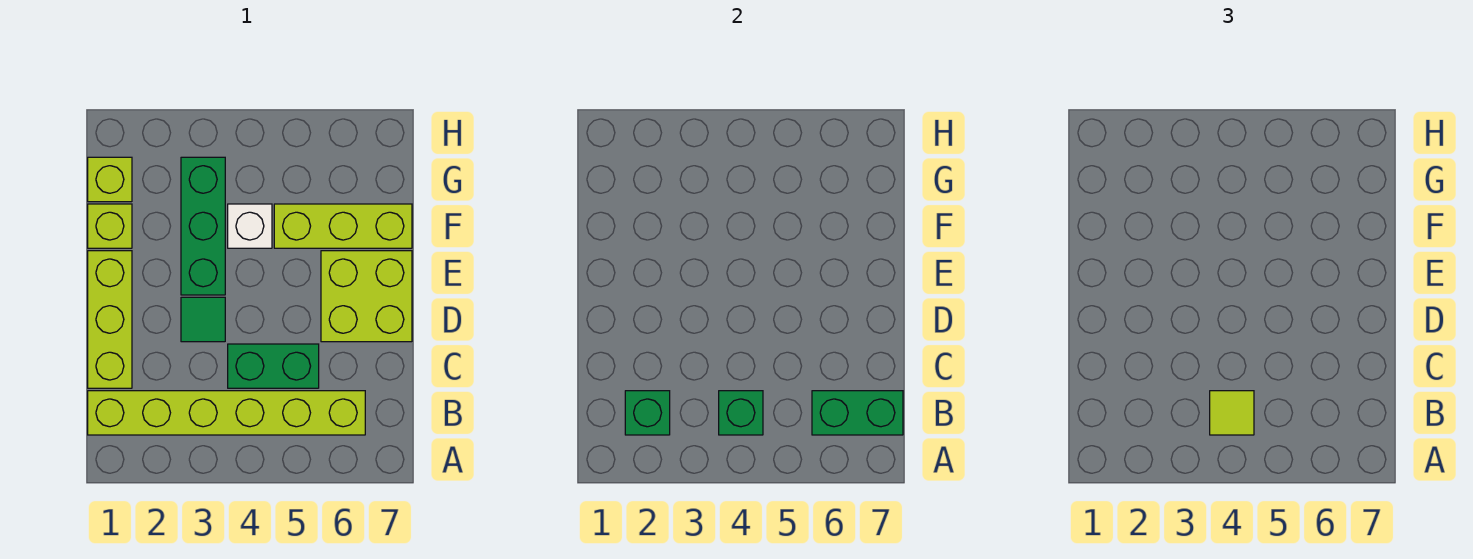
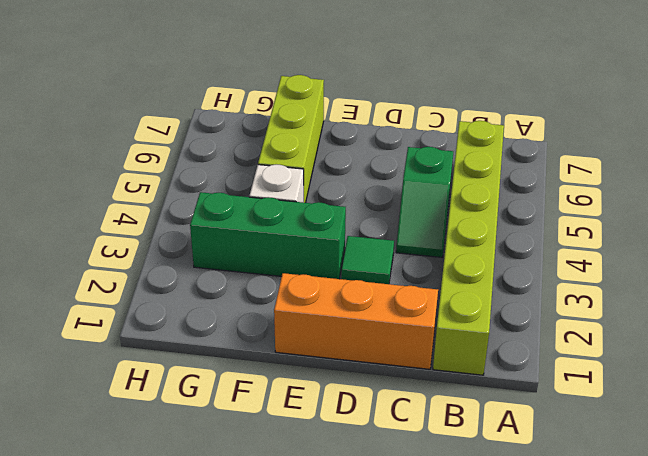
orange 1x3 brick [274,273,438,369] -> lime 1x3 brick [88,251,132,388]
green 1x2 slope [396,147,453,257] -> green 1x2 brick [228,344,319,388]
none -> lime 2x2 brick [321,251,412,342]
none -> lime 1x1 brick [88,204,132,248]
none -> lime 1x1 brick [88,157,132,202]

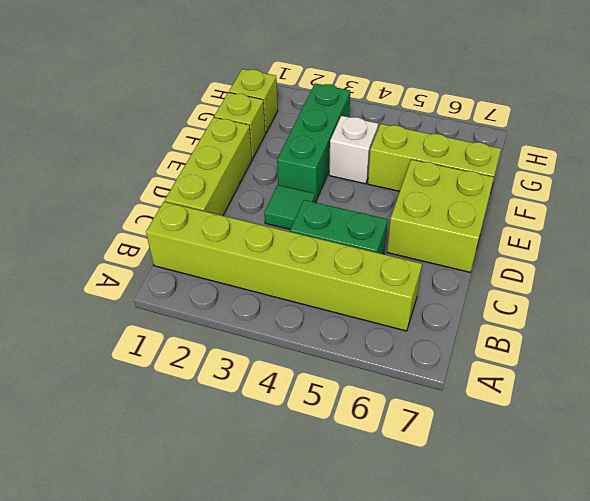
none -> green 1x1 brick [625,391,670,435]
none -> green 1x1 brick [719,391,763,435]
none -> green 1x2 brick [812,391,903,435]

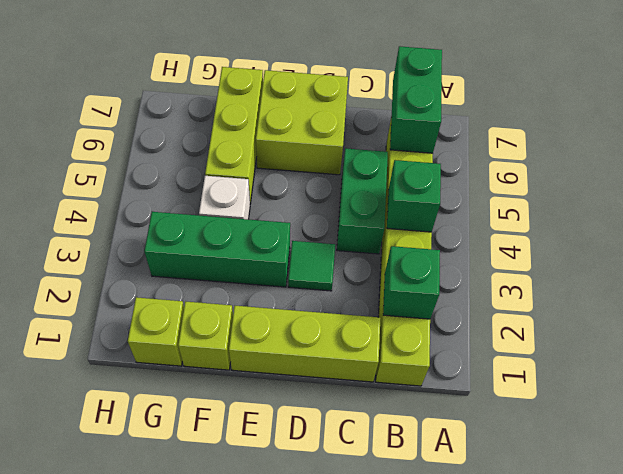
none -> lime 1x1 tile [1210,391,1254,435]

